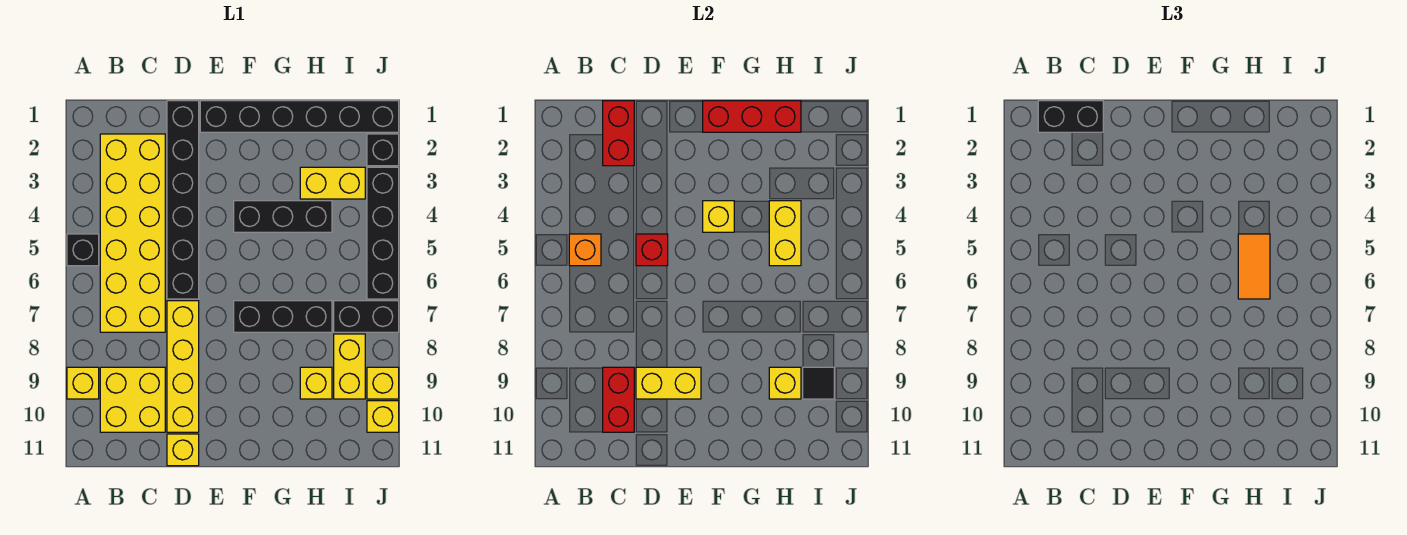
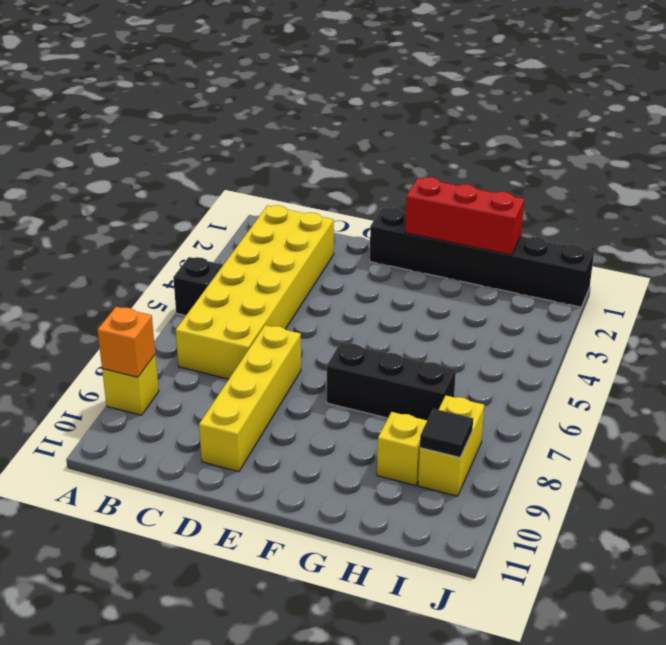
orange 1x1 brick [98,307,155,377] -> orange 1x1 brick moved to [569,234,601,266]
none -> yellow 2x2 brick [100,367,165,432]
none -> black 1x6 brick [167,101,199,299]
none -> yellow 1x1 brick [167,434,199,466]
none -> black 1x3 brick [234,201,332,232]

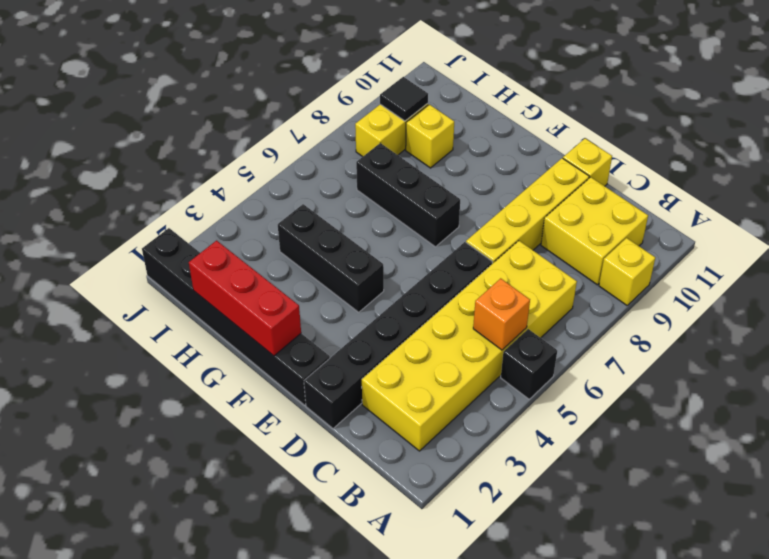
none -> yellow 1x2 brick [300,167,365,199]
none -> black 1x2 brick [334,301,399,332]
none -> black 1x1 brick [367,134,399,166]
none -> black 1x4 brick [367,167,399,299]

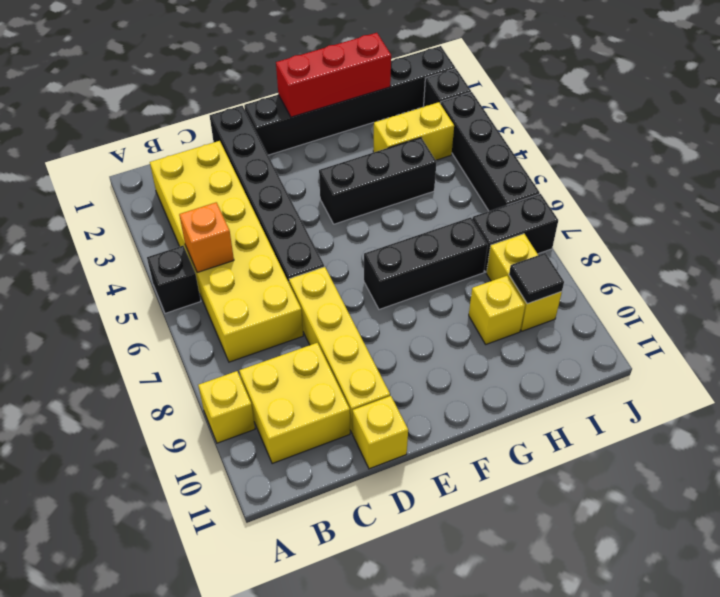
none -> yellow 1x1 brick [367,367,399,399]
none -> yellow 1x1 brick [367,401,399,432]
none -> red 1x2 brick [603,101,634,166]
none -> red 1x2 brick [603,367,634,432]

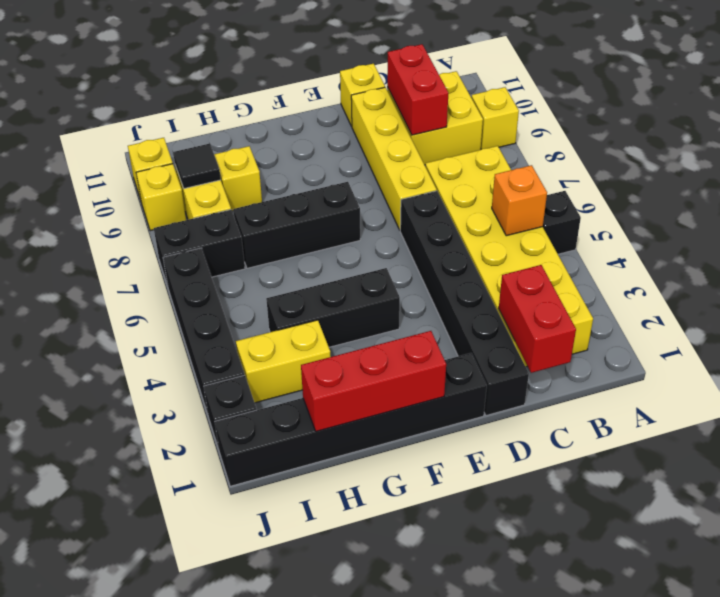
none -> red 1x1 brick [636,234,668,266]
none -> yellow 1x2 brick [636,367,701,399]
none -> yellow 1x1 brick [703,201,734,232]
none -> yellow 1x2 brick [769,201,801,266]

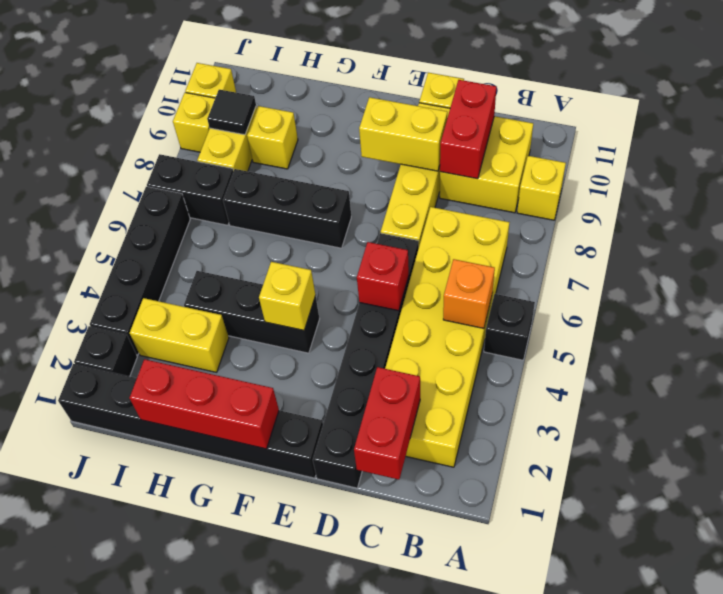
none -> yellow 1x2 brick [769,201,801,266]
none -> yellow 1x1 brick [769,367,801,399]
none -> black 1x2 brick [1038,101,1103,132]
none -> orange 1x2 tile [1238,234,1270,299]

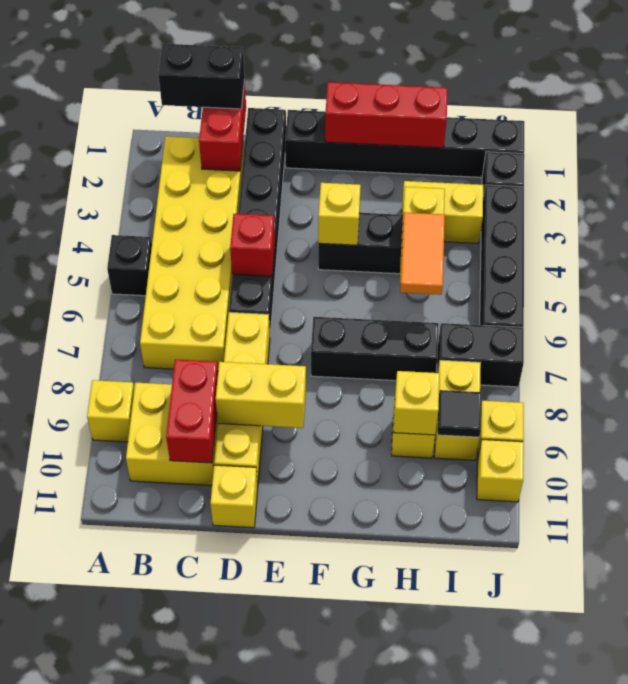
none -> orange 1x1 brick [569,234,601,266]

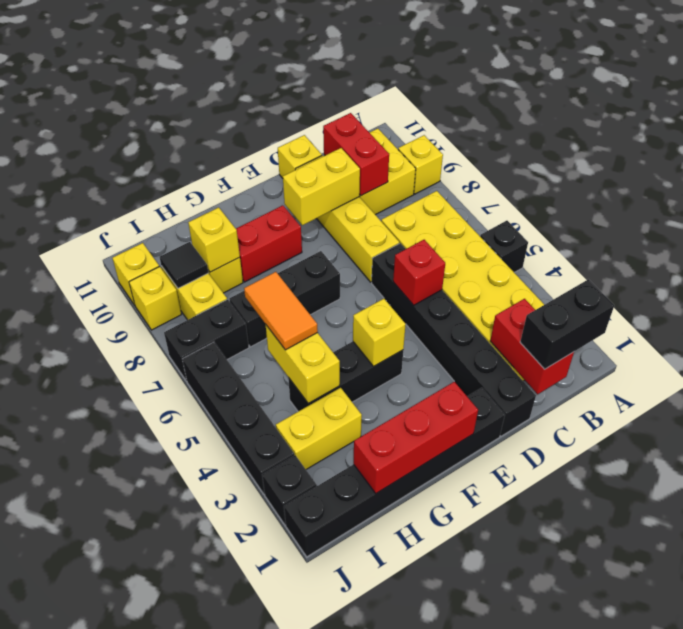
red 1x2 brick [236,205,302,282] -> none
none -> orange 1x1 brick [569,234,601,266]

